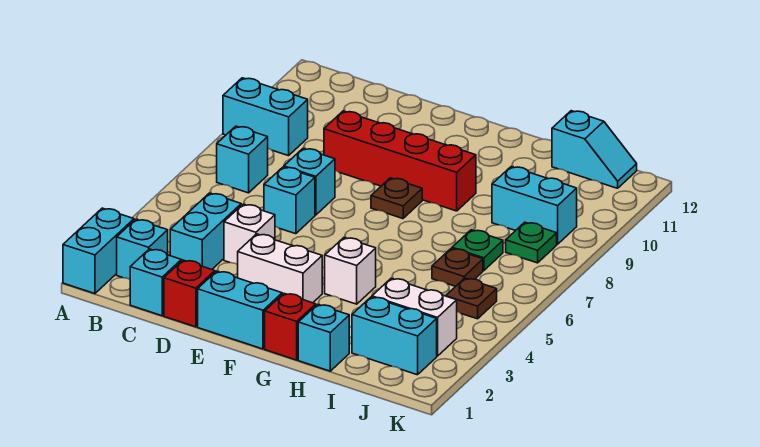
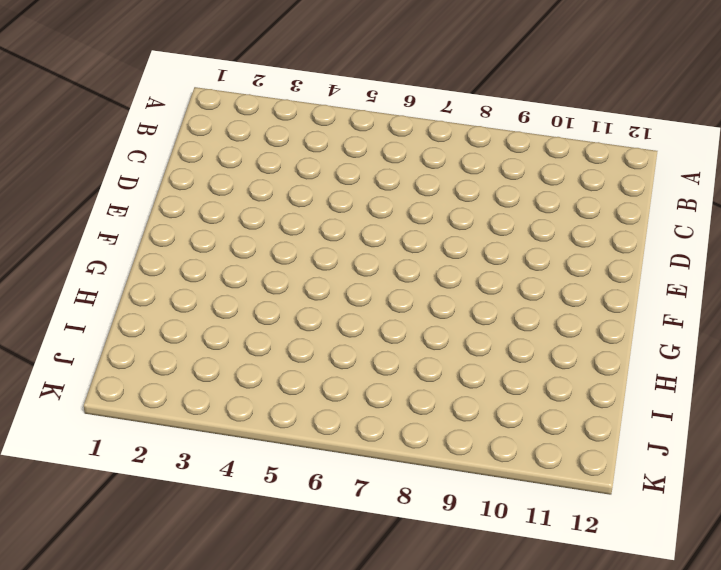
none -> cyan 1x2 brick [63,208,134,294]
none -> cyan 1x2 brick [223,78,308,156]
none -> cyan 1x1 brick [117,219,168,279]

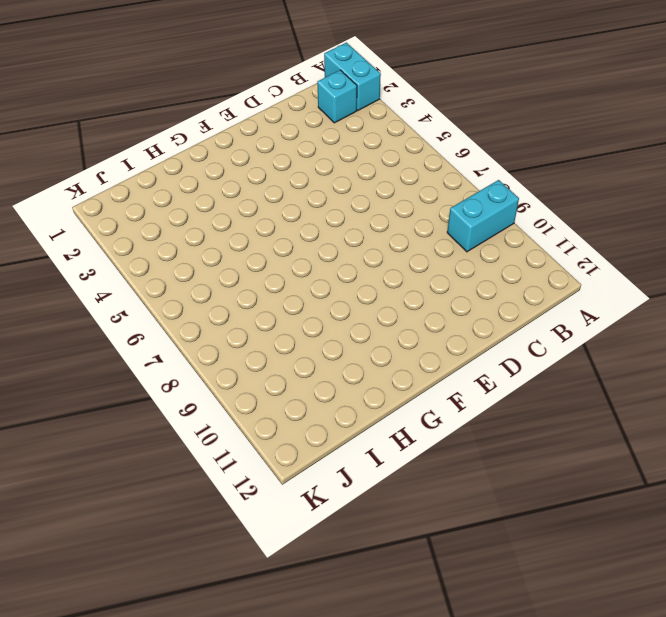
none -> cyan 1x1 brick [217,126,268,193]
none -> cyan 1x1 brick [130,249,181,316]
none -> cyan 1x2 brick [170,193,241,269]

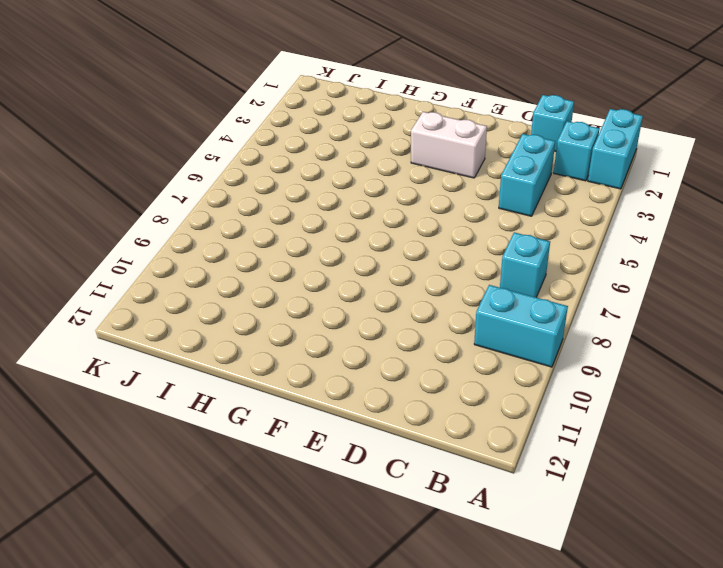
none -> red 1x1 brick [164,260,215,327]
none -> white 1x1 brick [224,204,275,265]
none -> cyan 1x1 brick [264,167,315,234]

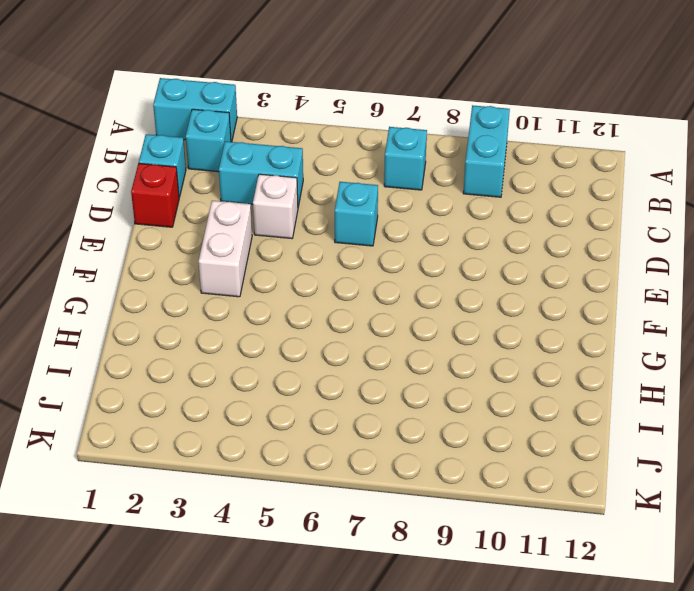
none -> cyan 1x1 brick [284,148,335,215]
none -> red 1x4 brick [324,111,476,211]
none -> cyan 1x2 brick [198,271,282,349]

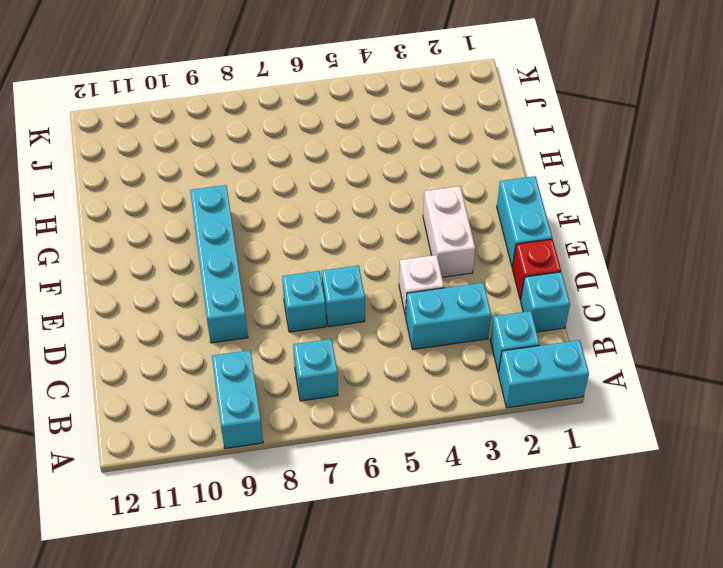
cyan 1x4 brick [190,185,248,343] -> red 1x4 brick [324,111,476,211]
none -> brown 1x1 plate [371,178,422,219]
none -> red 1x1 brick [265,294,316,360]
none -> white 1x1 brick [325,238,376,304]

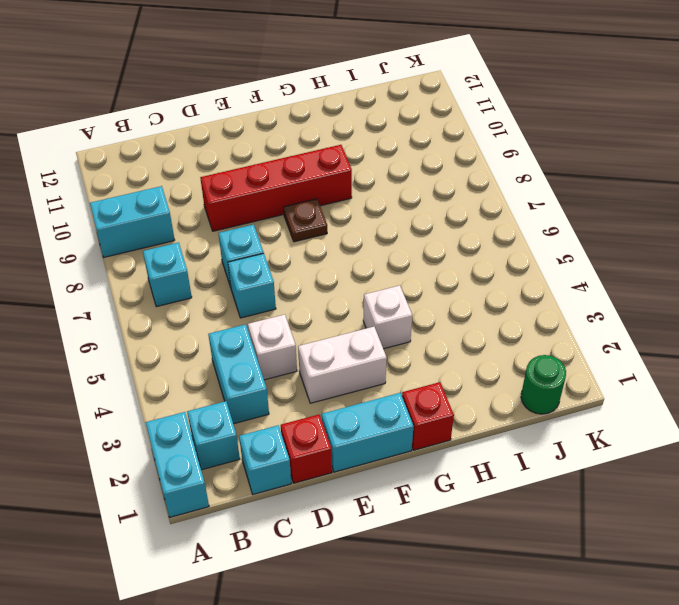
green 1x1 round brick [521,355,566,414] -> none
none -> cyan 1x1 brick [298,304,349,371]
none -> cyan 1x2 brick [352,297,437,375]
none -> white 1x2 brick [372,278,457,356]

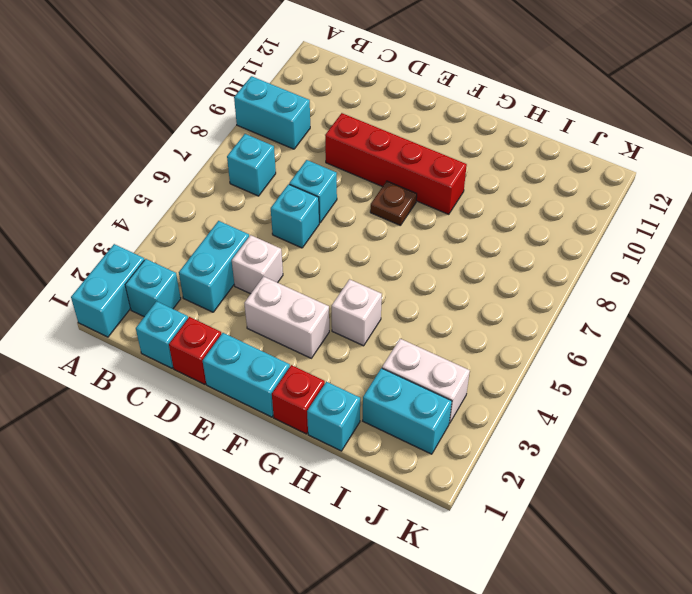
none -> brown 1x1 plate [432,248,483,286]
none -> green 1x1 plate [452,230,503,270]
none -> cyan 1x2 brick [492,167,577,244]

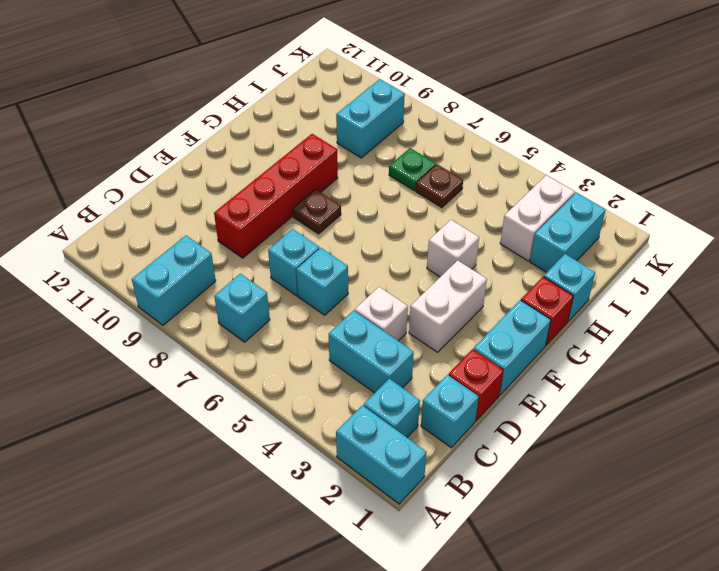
none -> cyan 1x2 slope [552,111,637,188]
none -> brown 1x1 plate [446,278,497,319]
none -> green 1x1 plate [506,222,557,263]

